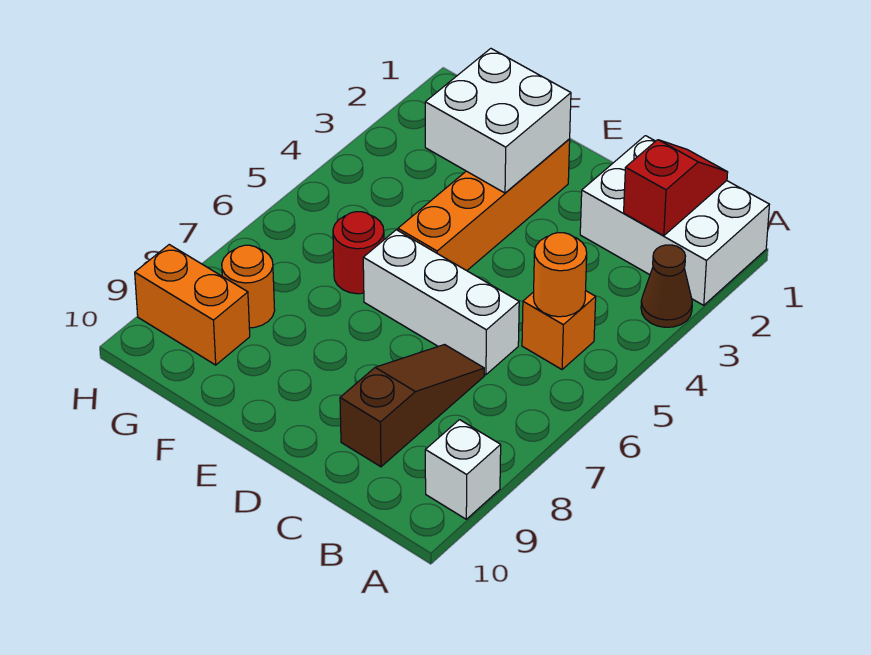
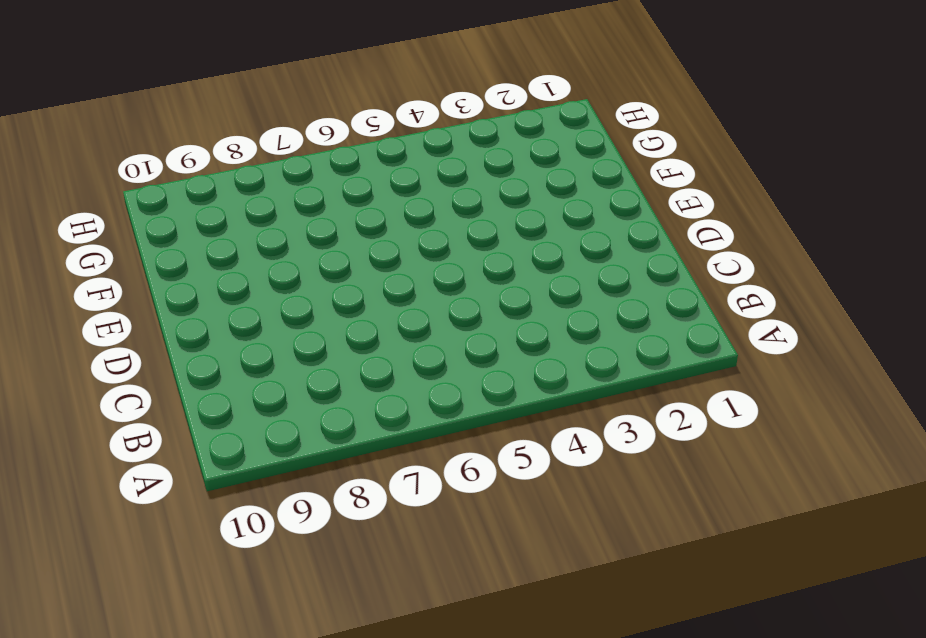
none -> white 2x3 brick [580,136,769,305]
none -> brown 1x1 cone [641,245,692,327]
none -> white 1x1 brick [425,420,501,519]

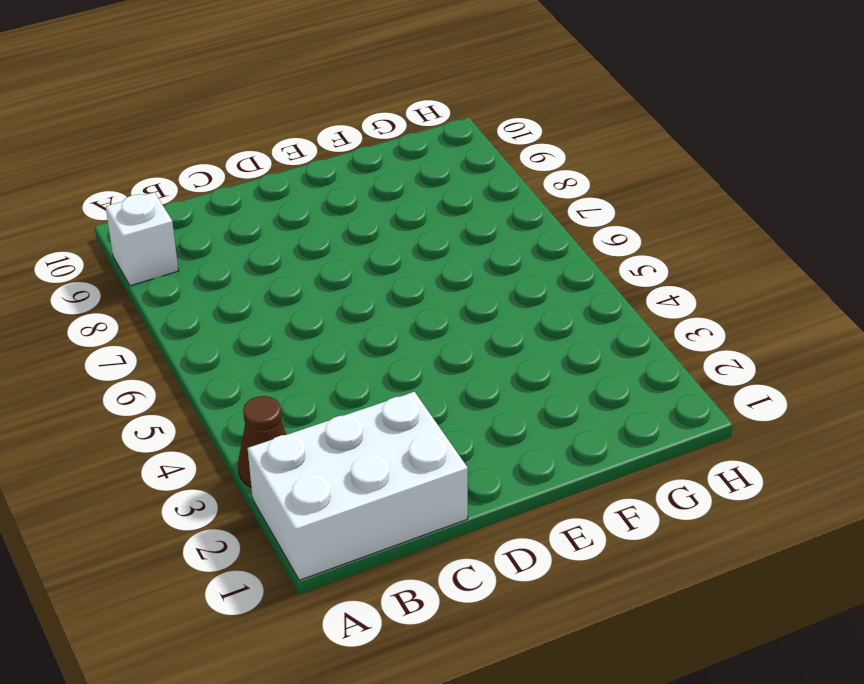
none -> orange 1x1 brick [522,291,596,369]
none -> white 1x3 brick [363,230,519,375]
none -> brown 1x3 slope [340,345,484,467]

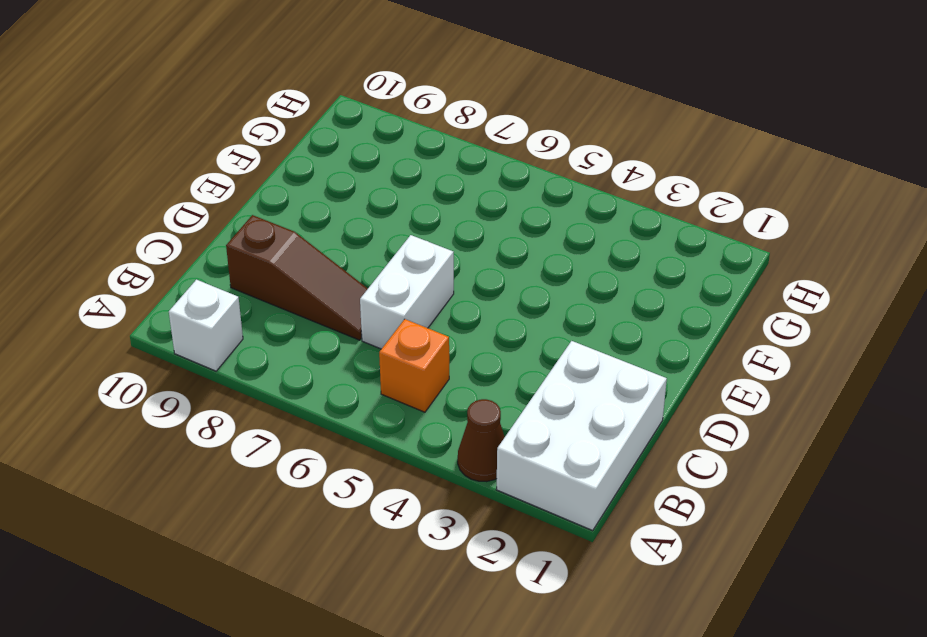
white 1x2 brick [360,235,454,349] -> white 1x3 brick [363,230,519,375]
none -> orange 1x4 brick [398,139,570,271]
none -> red 1x1 round brick [333,212,384,294]
none -> orange 1x1 round brick [222,245,275,328]

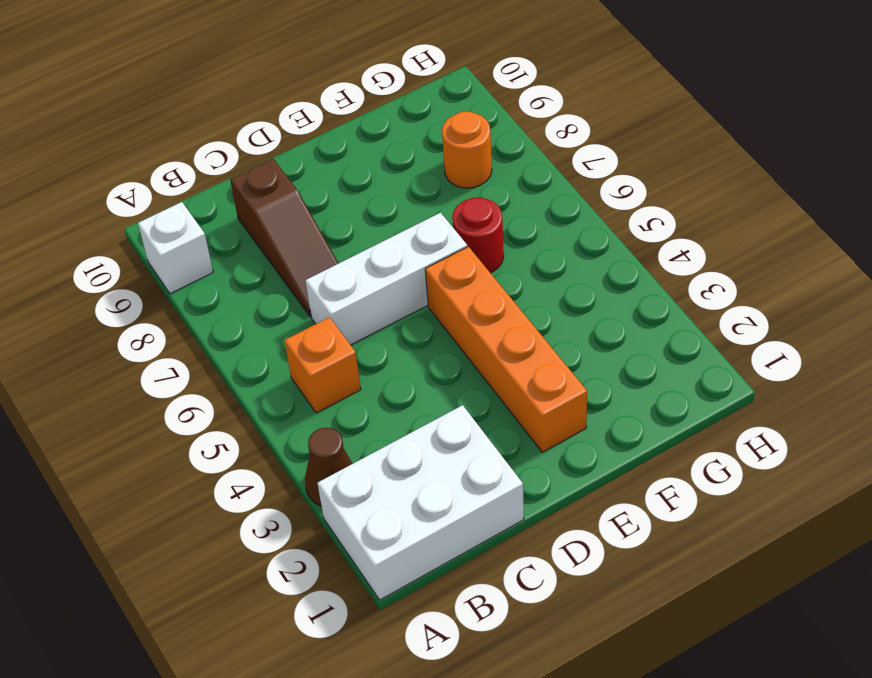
none -> orange 1x2 brick [135,245,250,365]
none -> red 1x2 slope [624,140,728,236]
none -> orange 1x1 round brick [533,233,587,317]

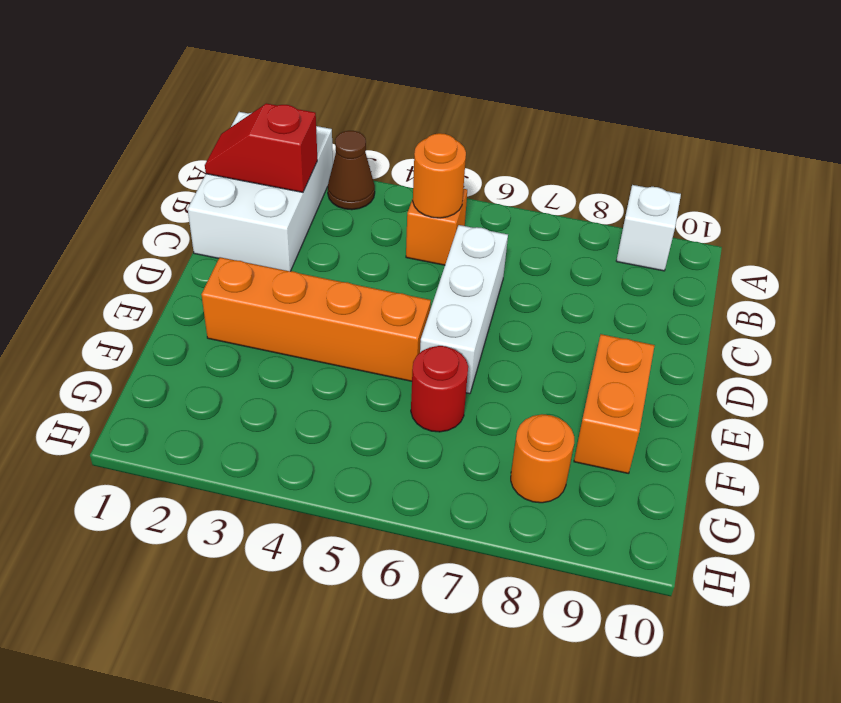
orange 1x2 brick [574,334,655,474] -> orange 1x2 brick moved to [135,245,250,365]
none -> brown 1x3 slope [340,345,484,467]
none -> white 2x2 brick [425,49,571,193]

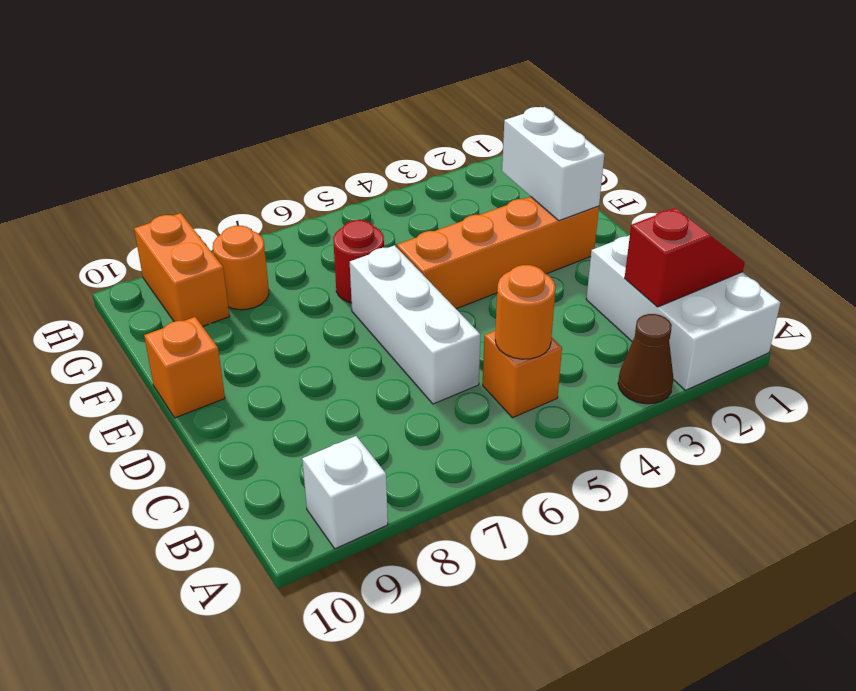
white 1x2 brick [502,107,604,221] -> white 2x2 brick [425,49,571,193]
orange 1x1 brick [144,317,225,418] -> none
none -> brown 1x3 slope [340,345,484,467]

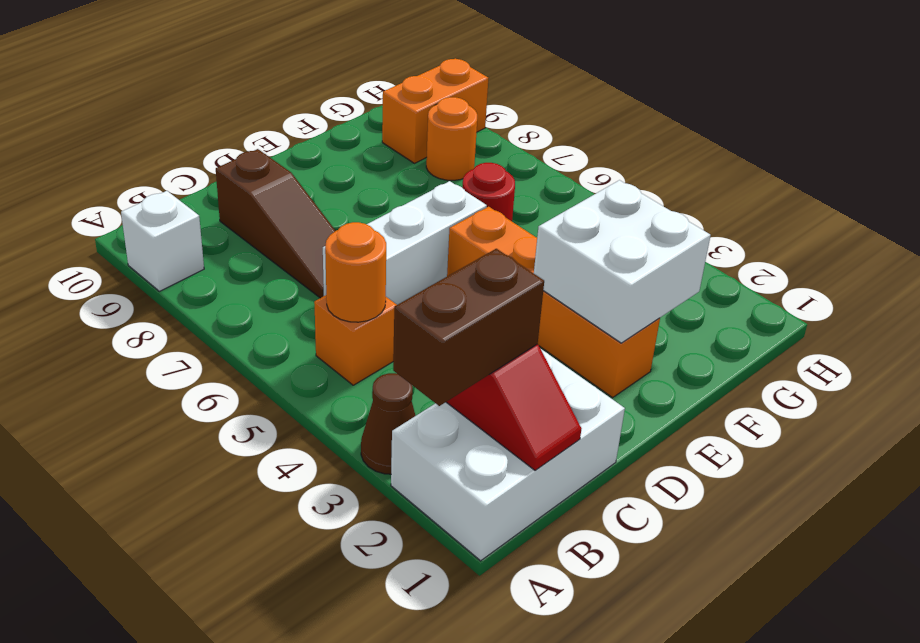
brown 1x2 brick [393,249,544,406] -> none

